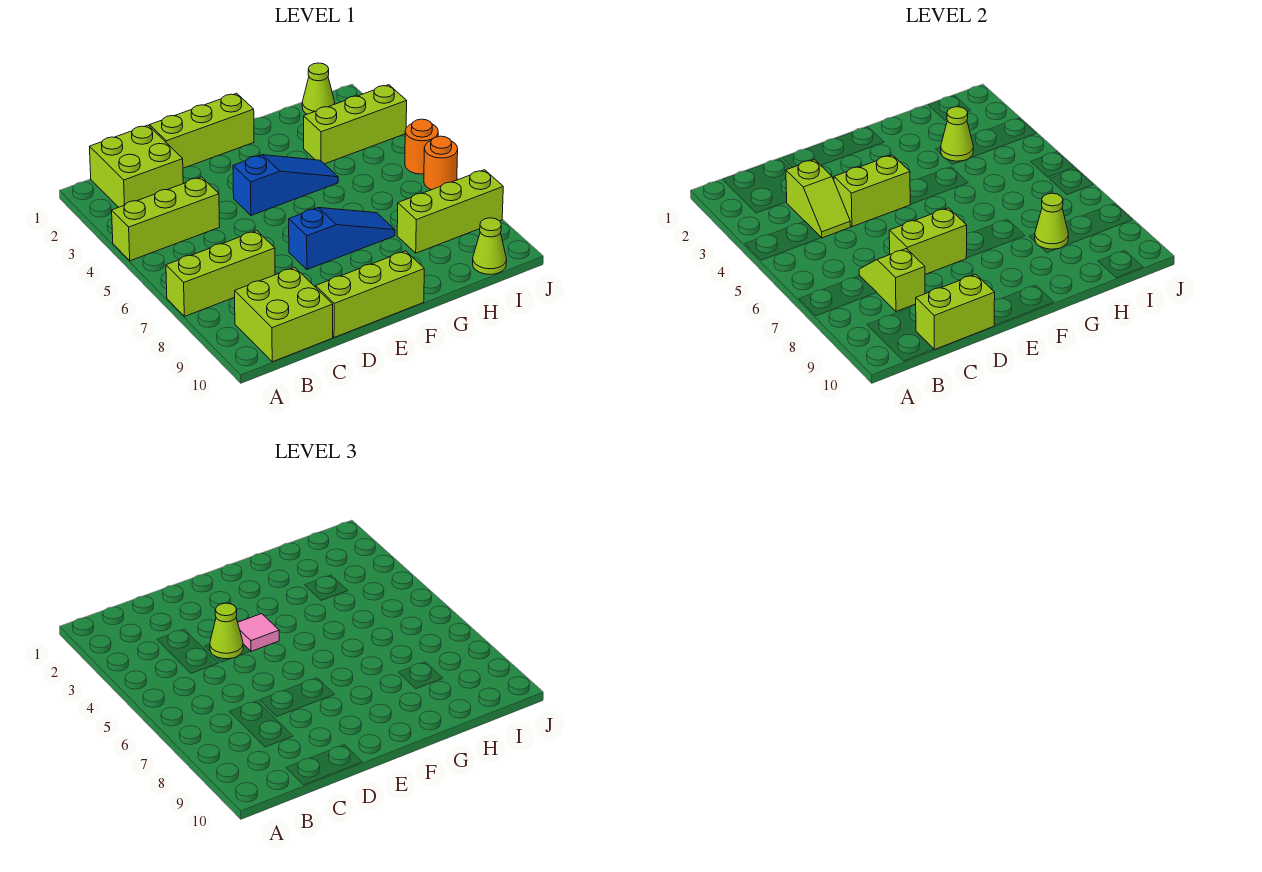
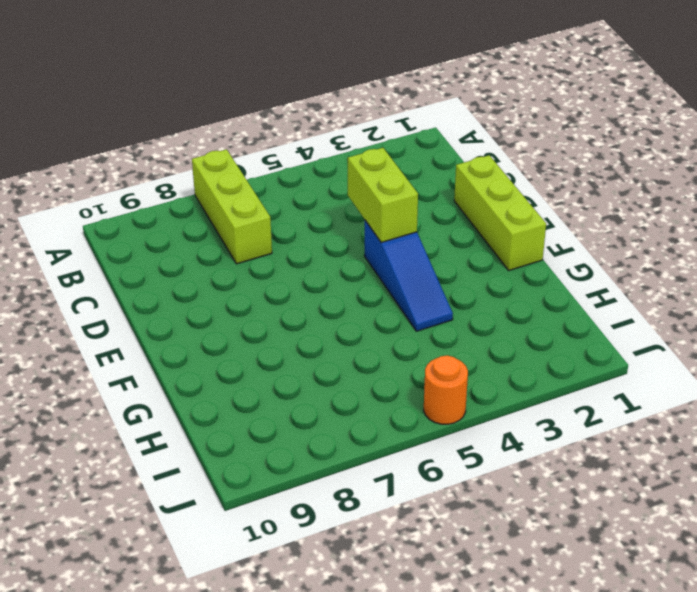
none -> lime 1x3 brick [112,177,220,261]
none -> lime 2x2 brick [90,125,183,207]
none -> lime 2x2 brick [234,268,333,362]

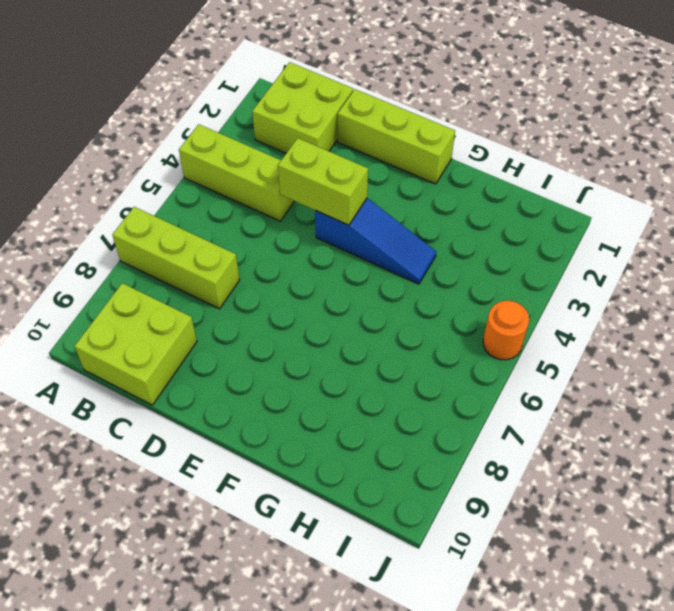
none -> lime 1x3 brick [316,251,424,338]
none -> blue 1x3 slope [289,208,395,269]
none -> lime 1x3 brick [304,85,407,164]

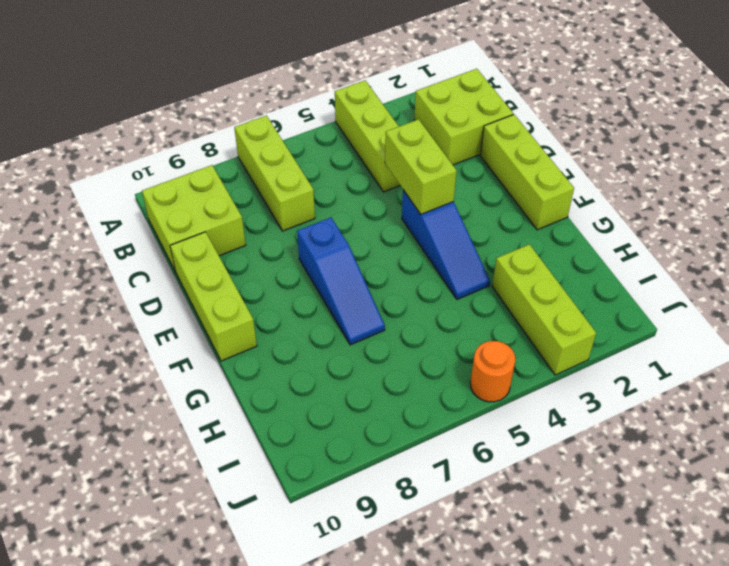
none -> lime 1x3 brick [397,170,503,253]
none -> lime 1x1 cone [302,63,335,114]
none -> lime 1x1 cone [473,218,507,274]

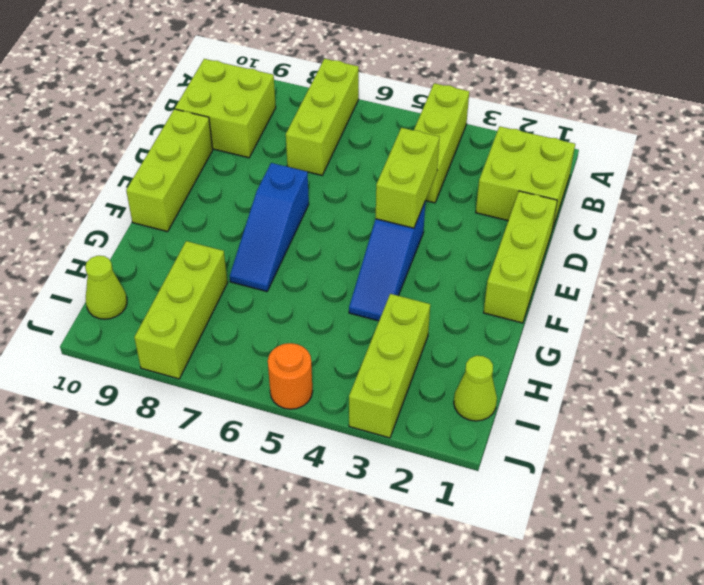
none -> orange 1x1 round brick [424,136,458,190]
none -> lime 1x2 slope [786,160,851,238]
none -> lime 1x2 slope [859,249,925,311]

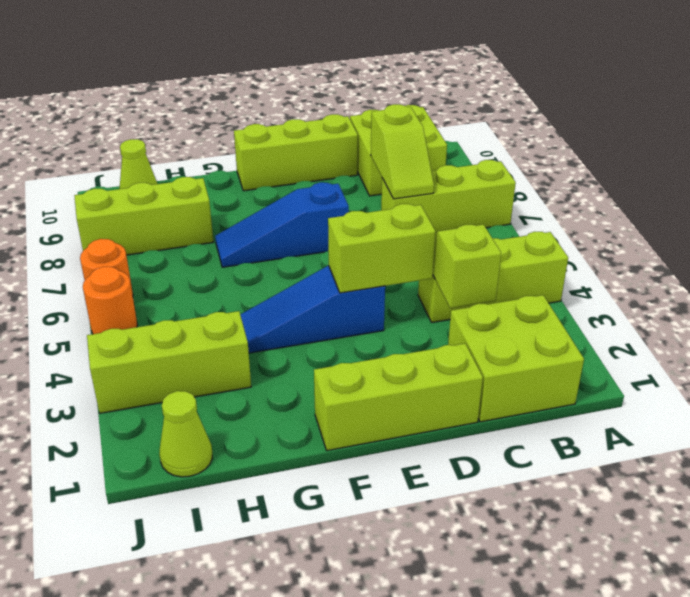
none -> lime 1x2 brick [916,274,995,350]
none -> lime 1x2 brick [889,208,967,275]
none -> lime 1x1 cone [941,107,973,161]

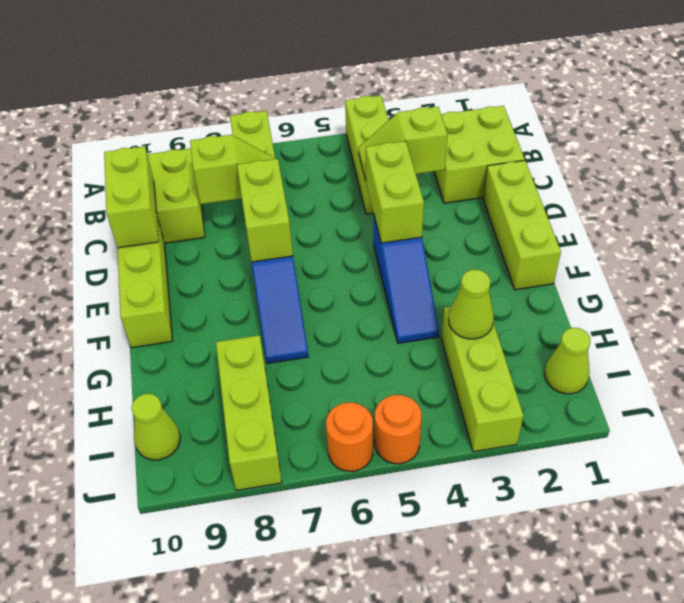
none -> lime 1x1 cone [1035,193,1068,249]
none -> lime 1x1 cone [210,603,243,659]
none -> pink 1x1 tile [238,614,279,651]

